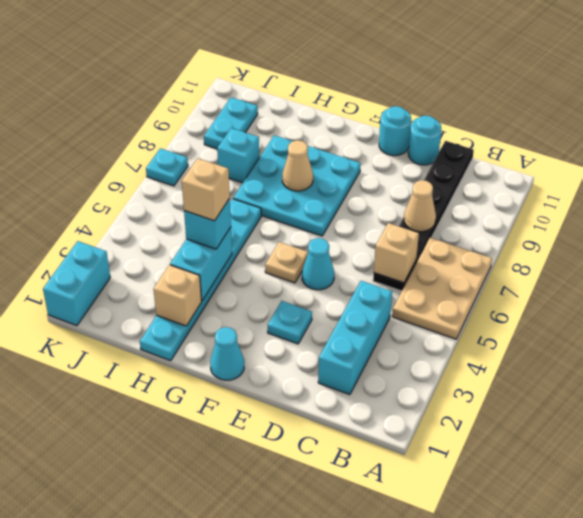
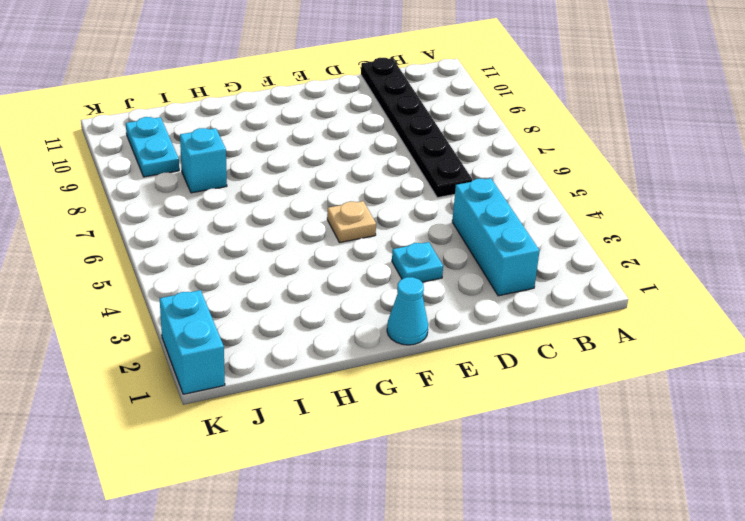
none -> tan 2x3 plate [392,238,492,339]
none -> cyan 1x1 round brick [408,116,441,165]
none -> cyan 1x1 cone [302,238,334,290]

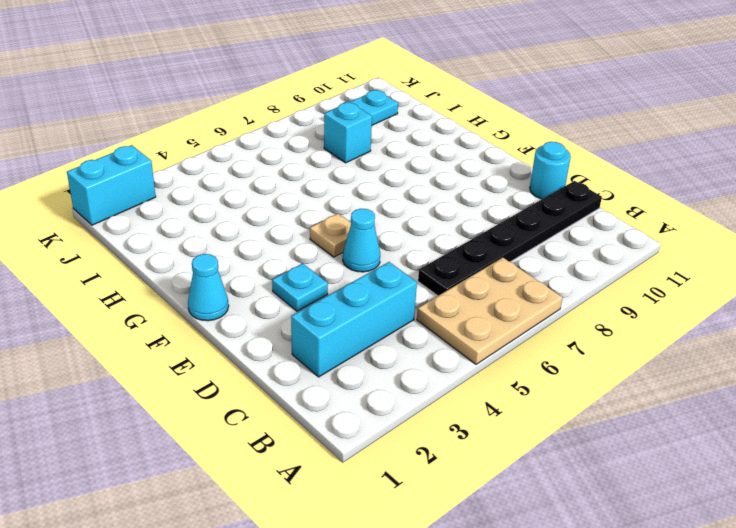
none -> cyan 1x1 round brick [379,106,411,156]
none -> cyan 3x3 plate [233,135,361,236]
none -> cyan 1x6 plate [140,199,261,361]

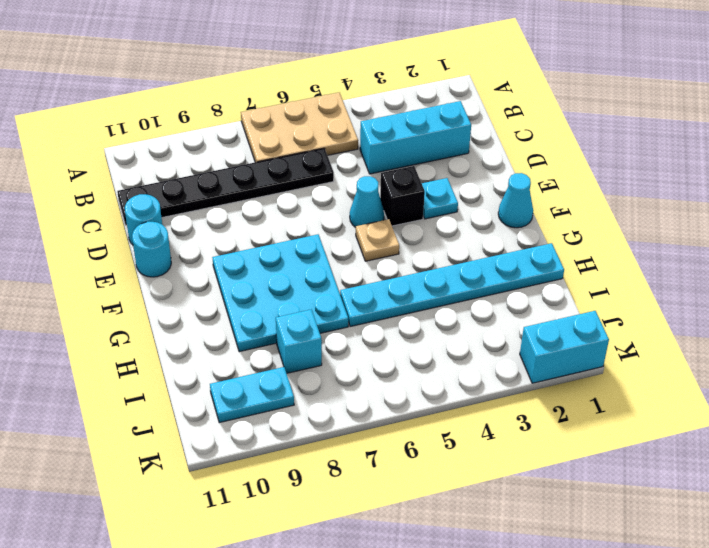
black 1x1 brick [380,166,425,226] -> none
none -> cyan 1x1 plate [146,148,188,186]
none -> tan 1x1 brick [374,223,419,283]
none -> tan 1x1 cone [404,180,436,232]

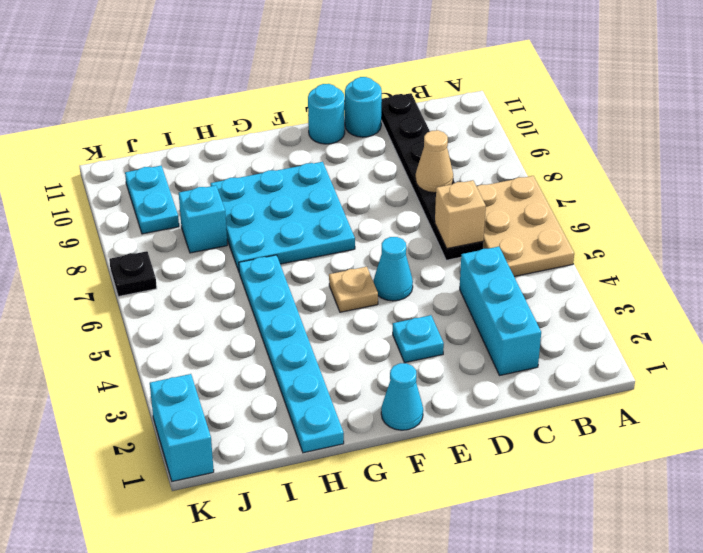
black 1x1 plate [109,251,157,296] -> cyan 1x1 plate [146,148,188,186]
none -> tan 1x1 cone [282,140,313,191]
none -> tan 1x1 brick [154,265,202,326]
none -> cyan 1x2 brick [170,227,232,301]

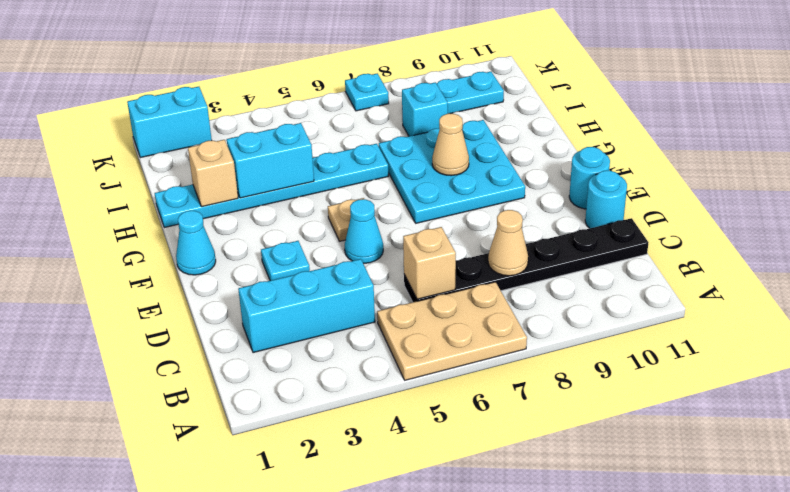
none -> cyan 1x1 brick [184,199,231,249]
none -> tan 1x1 brick [182,158,230,221]

